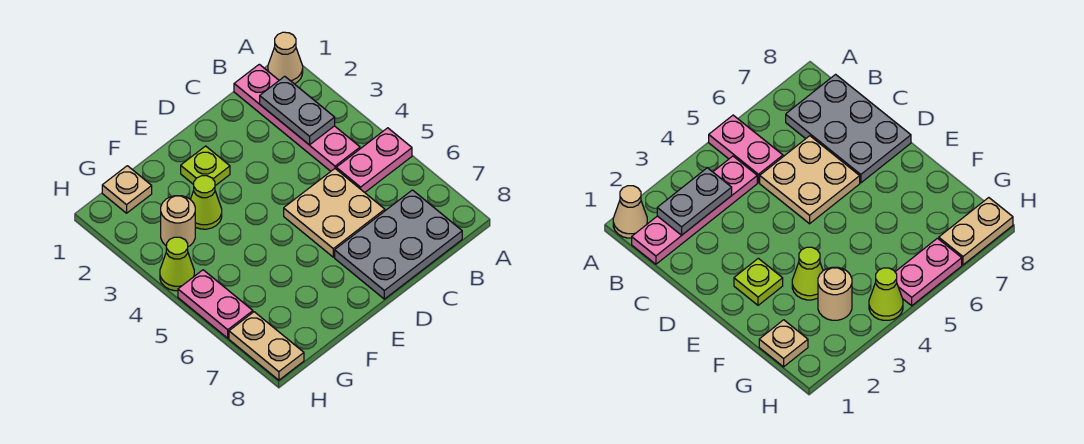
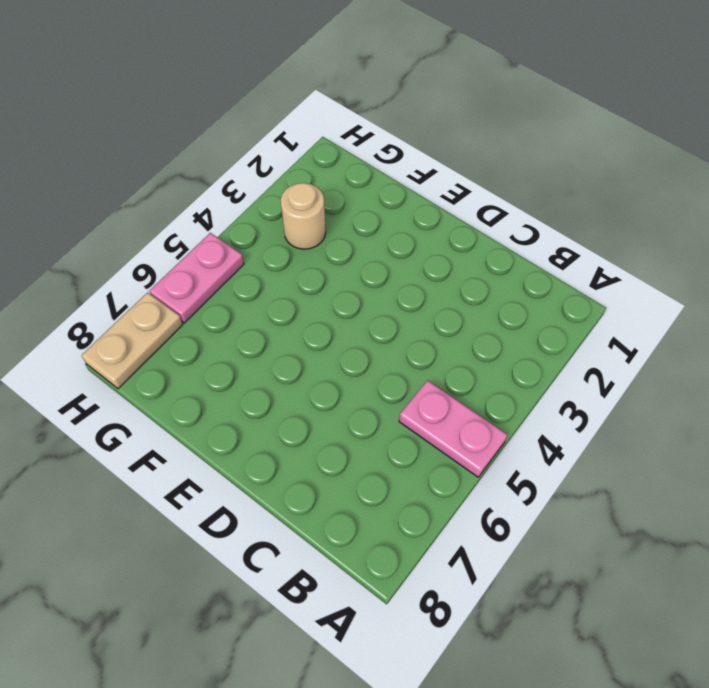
none -> tan 1x1 cone [268,32,303,84]
none -> pink 1x4 plate [234,64,360,171]
none -> grey 2x3 plate [335,190,462,299]

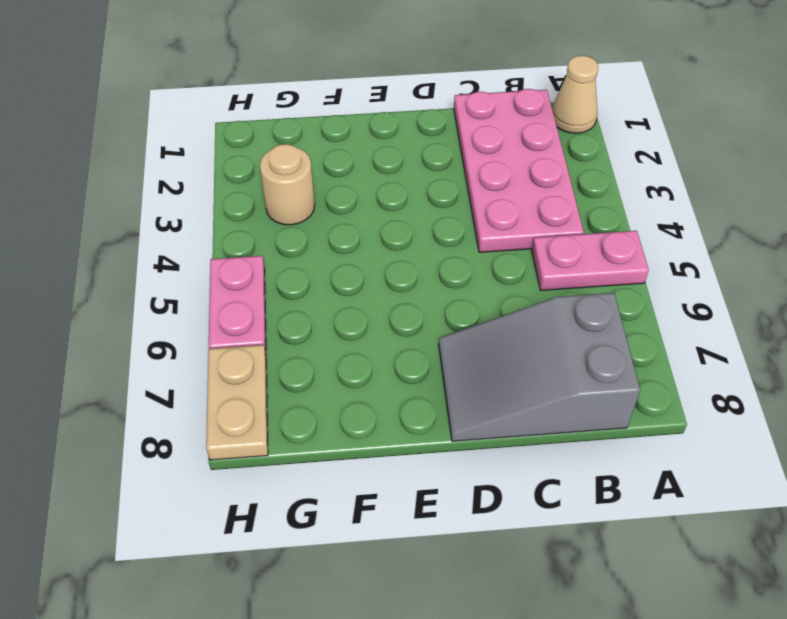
pink 2x4 plate [454,89,584,252] -> pink 1x4 plate [234,64,360,171]
grey 2x3 slope [439,293,640,441] -> grey 2x3 plate [335,190,462,299]
none -> tan 2x2 plate [284,169,385,257]
none -> lime 1x1 plate [181,146,230,186]
none -> lime 1x1 cone [190,176,222,229]

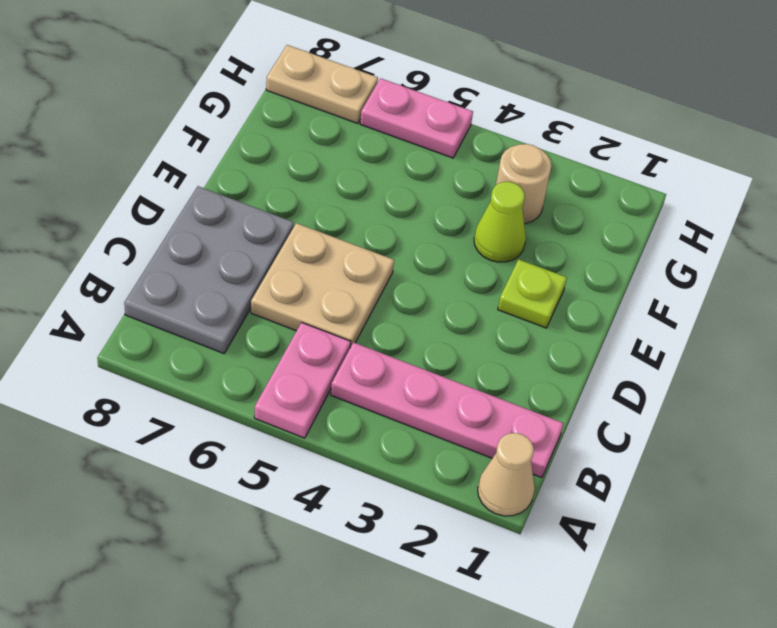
none -> tan 1x1 plate [102,166,152,213]
none -> lime 1x1 cone [160,237,194,291]
none -> grey 1x2 plate [260,76,335,145]

